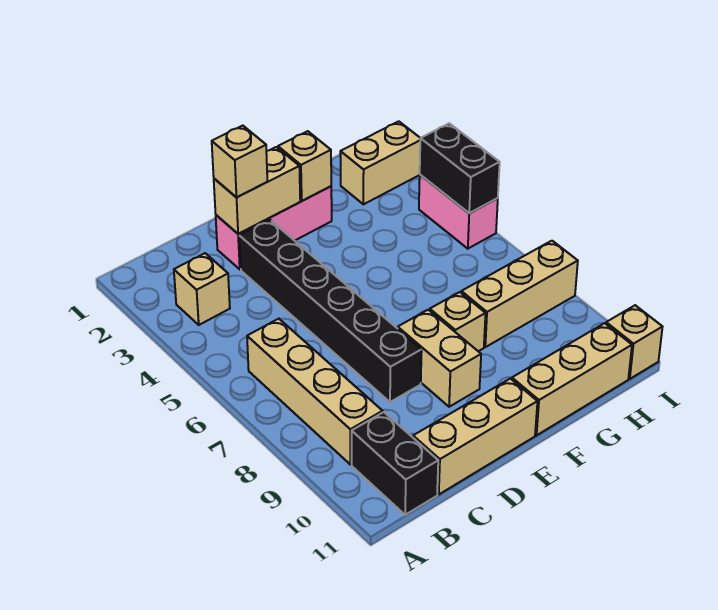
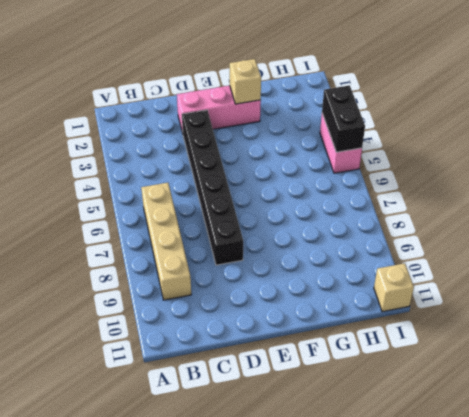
none -> tan 1x1 brick [174,253,230,325]
none -> black 1x2 brick [352,412,438,515]
none -> tan 1x3 brick [413,379,538,494]

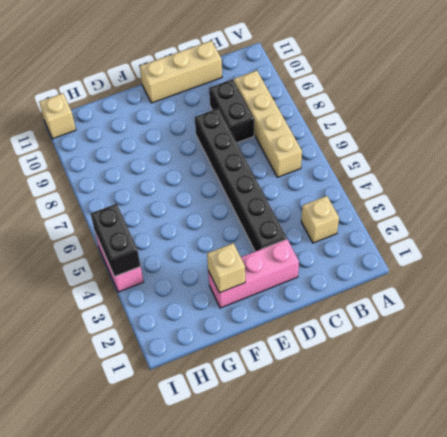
black 1x2 brick [209,79,254,143] -> black 1x2 brick moved to [352,412,438,515]
none -> tan 1x2 brick [398,310,481,407]
none -> tan 1x1 brick [430,292,486,351]
none -> tan 1x3 brick [512,323,632,435]

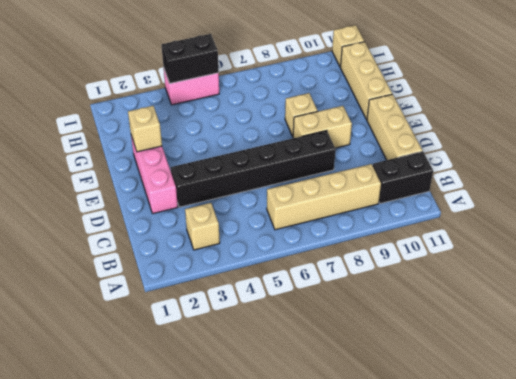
none -> tan 1x3 brick [461,241,578,347]
none -> tan 1x2 brick [340,121,420,204]
none -> tan 1x2 brick [214,147,300,234]

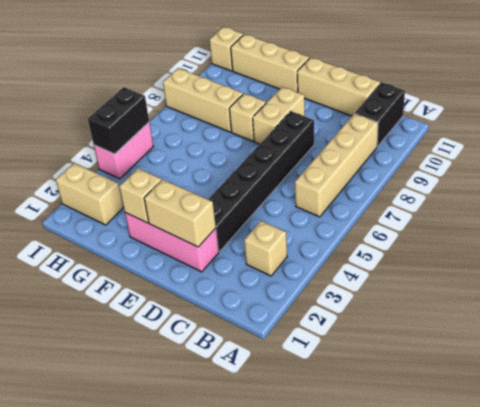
none -> tan 1x1 brick [212,126,267,197]

